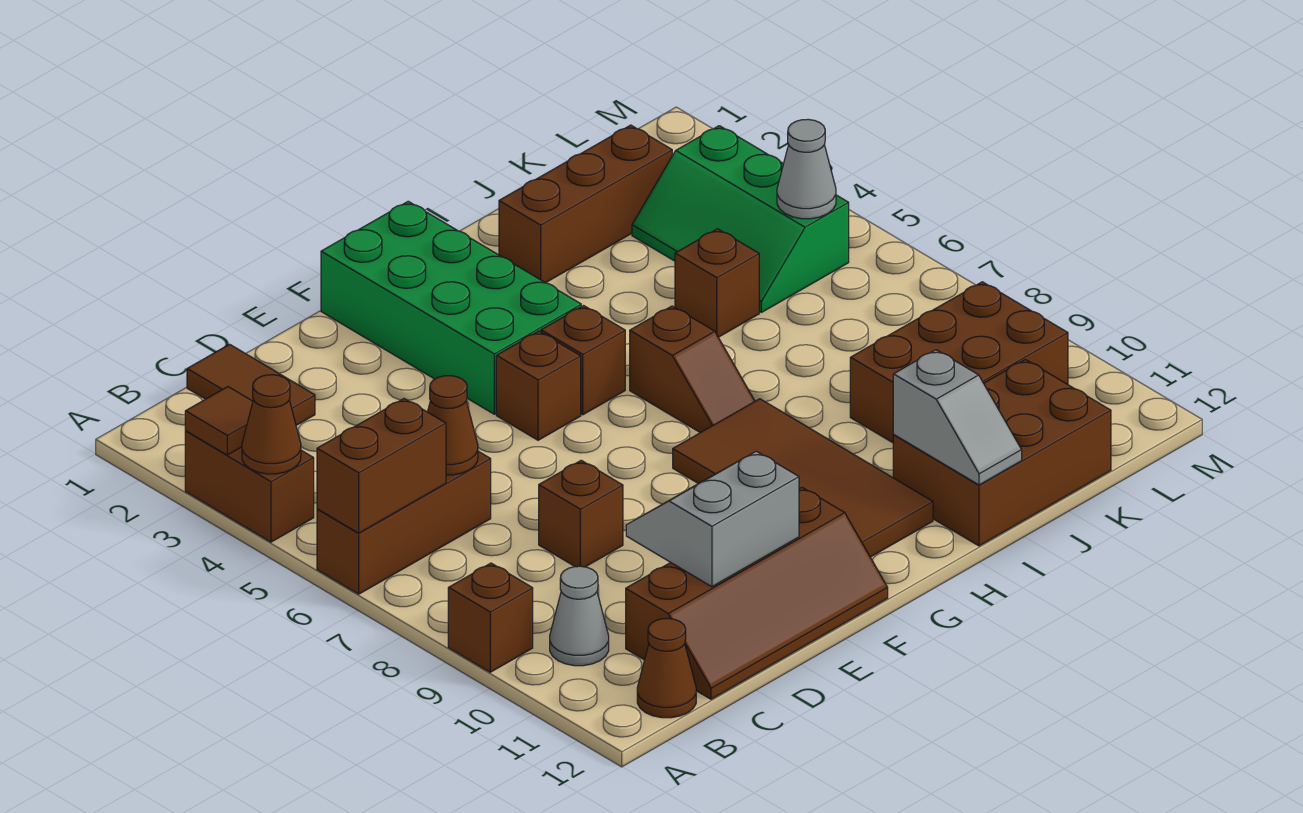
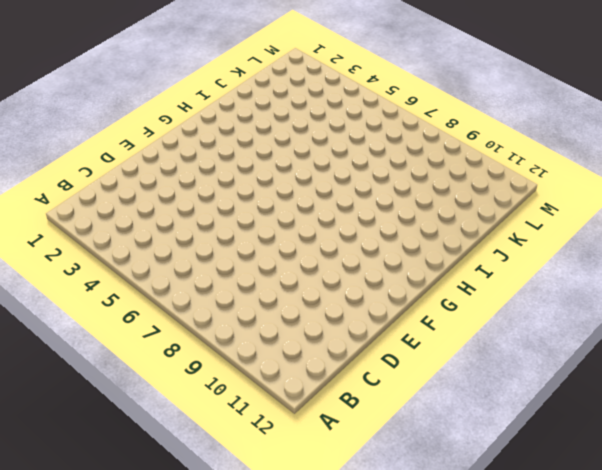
none -> brown 1x2 brick [185,431,314,542]
none -> brown 1x3 brick [317,451,491,594]
none -> brown 1x1 brick [448,563,533,672]

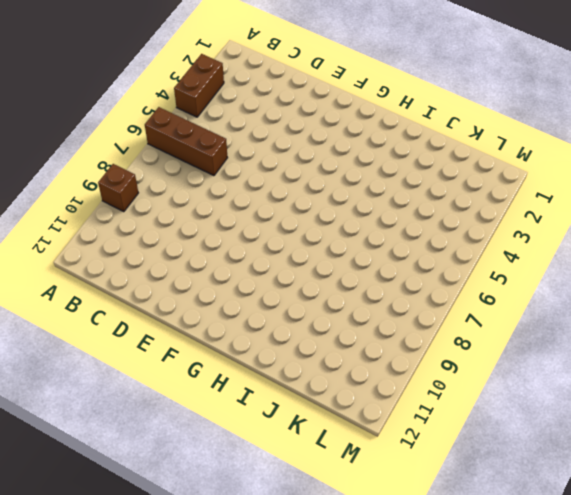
none -> grey 1x1 cone [550,566,609,666]
none -> brown 1x1 cone [637,618,696,718]
none -> brown 1x2 tile [187,344,315,425]

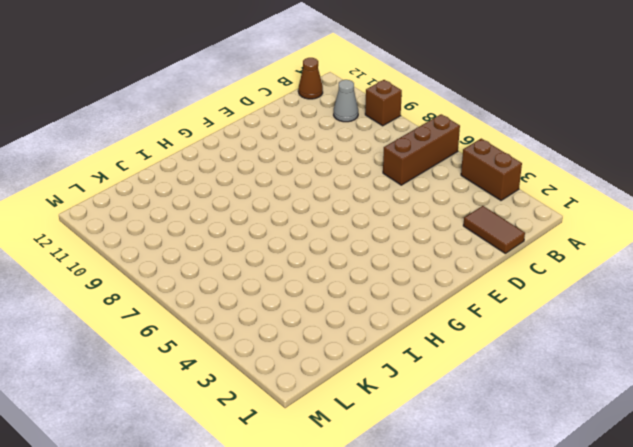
none -> brown 2x4 slope [626,488,888,699]
none -> brown 1x1 brick [539,460,623,567]
none -> green 2x4 brick [321,201,581,414]

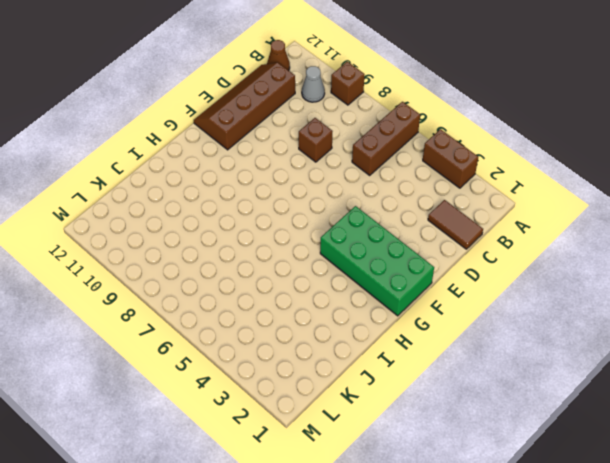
none -> brown 1x1 brick [496,331,581,440]
none -> brown 1x1 brick [541,306,625,415]
none -> brown 2x4 tile [673,399,933,557]

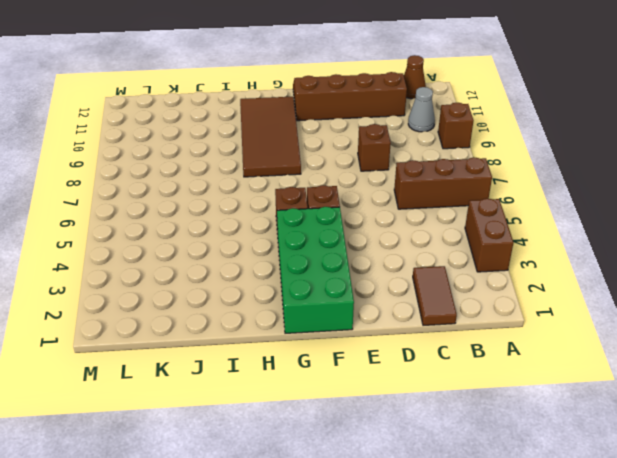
none -> brown 1x2 slope [630,306,755,433]
none -> brown 1x3 brick [499,125,672,283]
none -> brown 2x3 brick [893,360,1111,546]

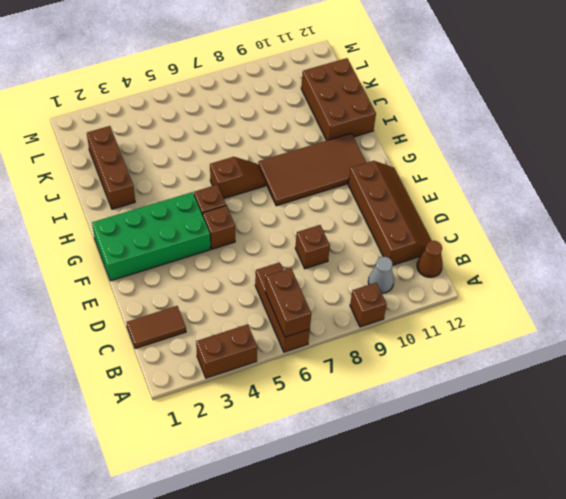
none -> brown 1x1 brick [675,229,759,337]
none -> brown 2x3 brick [850,282,1068,443]
none -> green 2x3 slope [632,126,849,312]

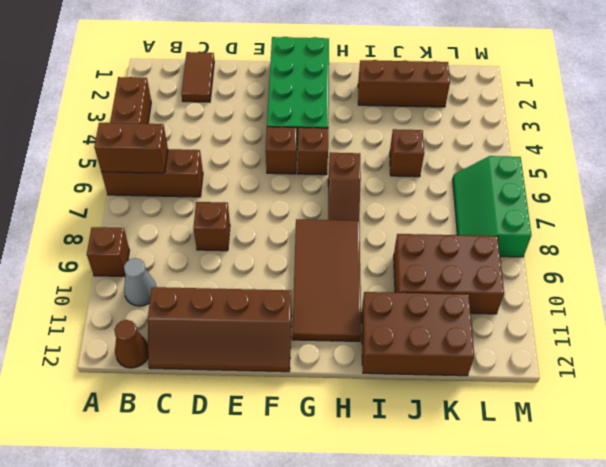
green 2x3 slope [453,156,531,257] -> green 2x3 slope moved to [632,126,849,312]
none -> brown 1x1 tile [185,387,253,455]
none -> brown 1x1 cone [242,375,301,474]
none -> brown 1x1 cone [428,376,478,475]

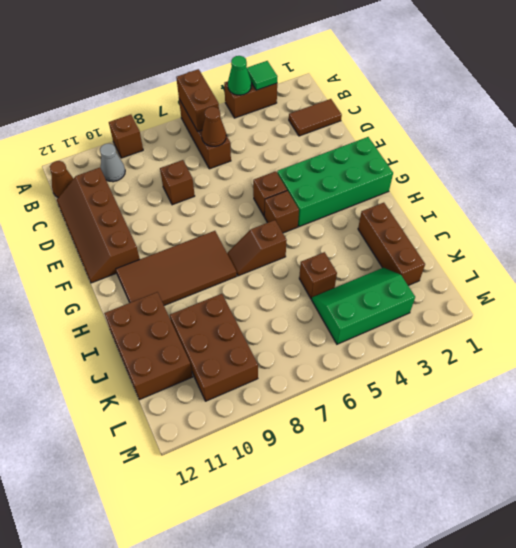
green 1x1 tile [247,61,278,90] -> brown 1x1 tile [185,387,253,455]
green 1x1 cone [228,56,251,95] -> brown 1x1 cone [242,375,301,474]
none -> grey 2x2 slope [626,451,799,587]
none -> grey 1x2 slope [893,350,1022,485]
none -> grey 1x1 cone [777,119,836,219]

